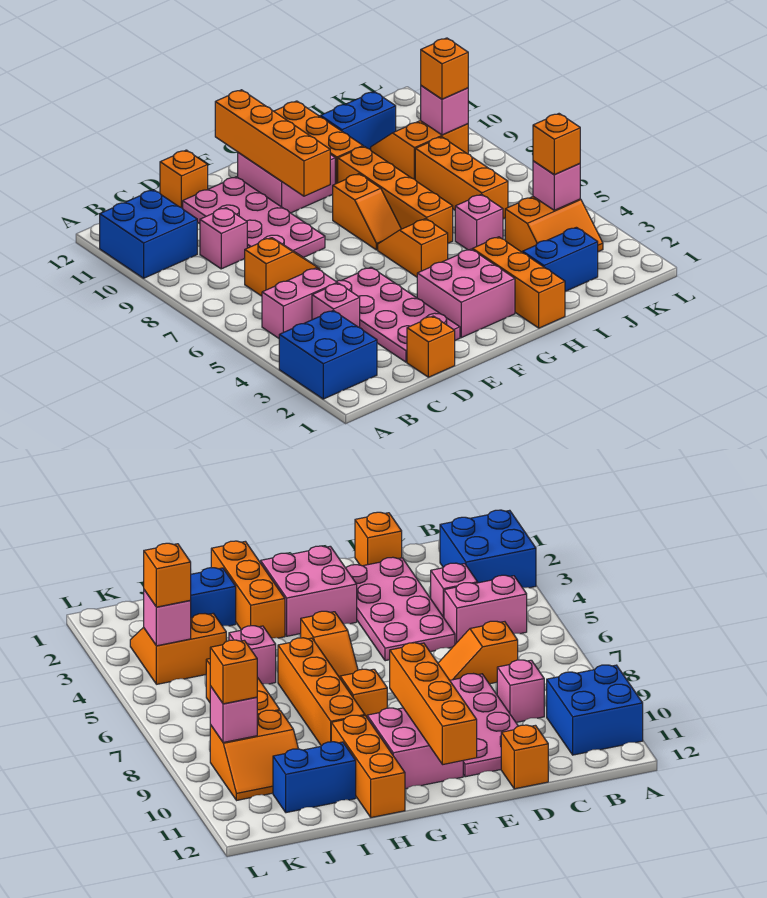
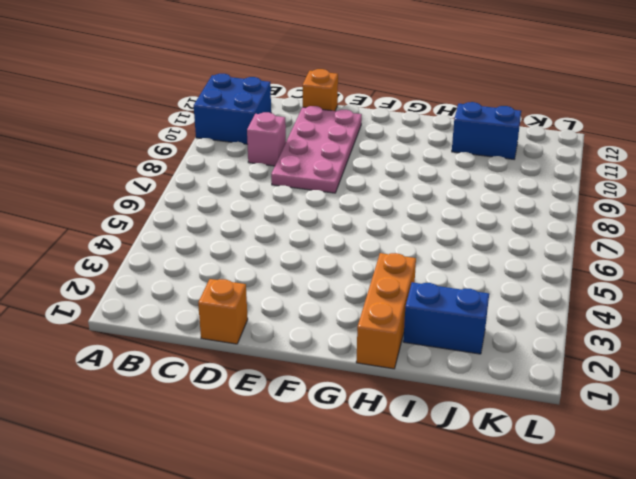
none -> blue 2x2 brick [279,311,377,399]
none -> pink 1x2 brick [262,268,337,338]
none -> pink 1x1 brick [312,283,360,328]

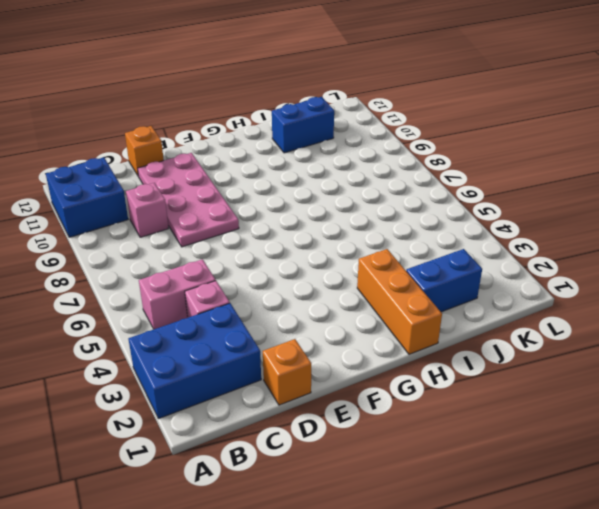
blue 2x3 brick [128,303,261,419] -> blue 2x2 brick [279,311,377,399]
none -> orange 1x2 slope [245,238,320,296]
none -> pink 2x4 plate [336,267,460,362]
none -> pink 2x2 brick [417,249,515,338]

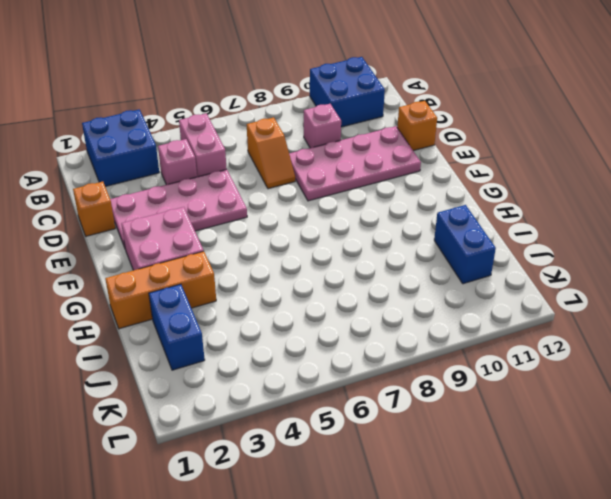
none -> pink 2x2 brick [238,153,335,213]
none -> orange 1x2 slope [378,219,448,277]
none -> orange 1x2 slope [333,174,401,250]

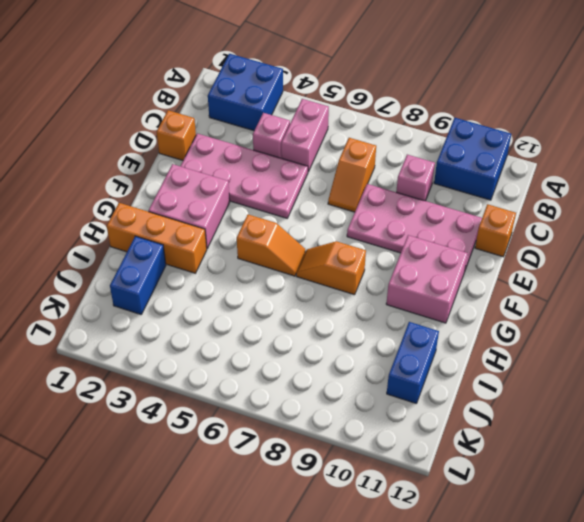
none -> orange 1x4 brick [338,146,453,243]
none -> orange 1x3 brick [274,101,363,184]
none -> pink 1x1 brick [455,194,503,250]

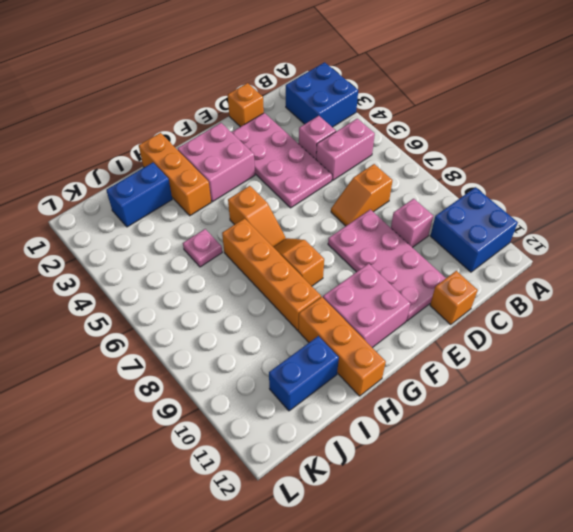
pink 1x1 plate [183,229,222,267] -> pink 1x1 brick [455,194,503,250]
none -> orange 2x2 slope [505,197,603,253]
none -> orange 1x3 brick [415,137,508,219]
none -> orange 2x2 slope [371,120,468,179]

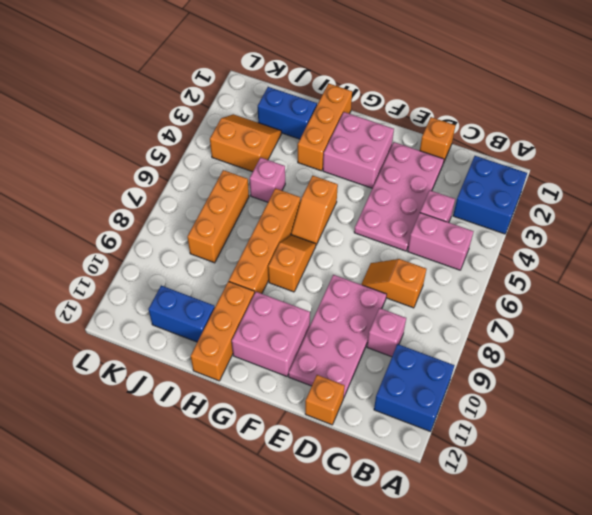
none -> orange 2x2 slope [371,120,468,179]
none -> orange 1x4 brick [215,90,330,196]
none -> pink 1x1 brick [533,161,580,210]

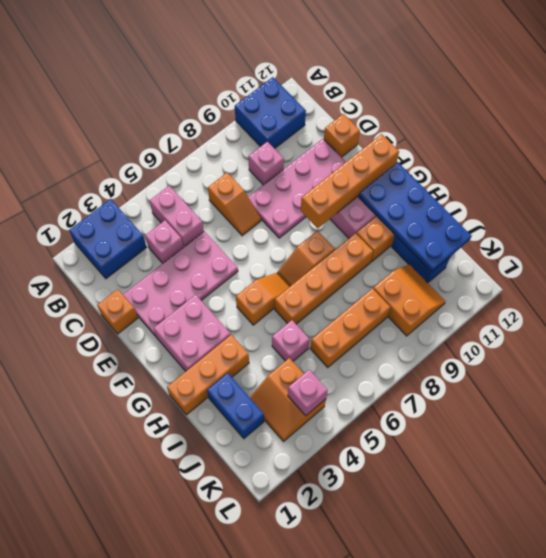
blue 2x4 plate [359,162,472,272] -> none
none -> pink 1x1 brick [421,86,468,135]
none -> orange 1x1 brick [533,114,580,174]
none -> orange 1x1 brick [421,38,468,99]

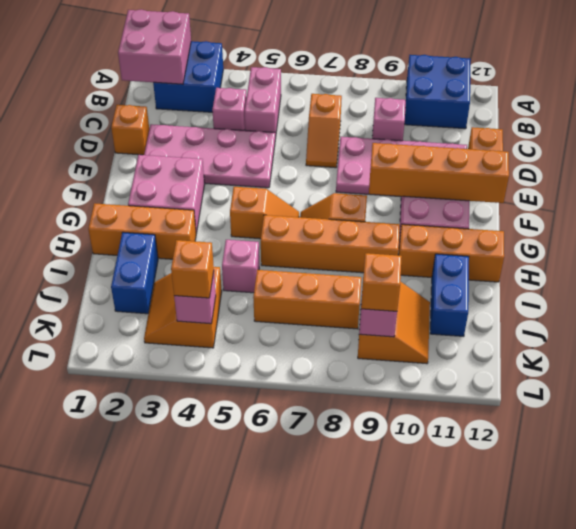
pink 2x2 brick [118,9,191,84] -> none

